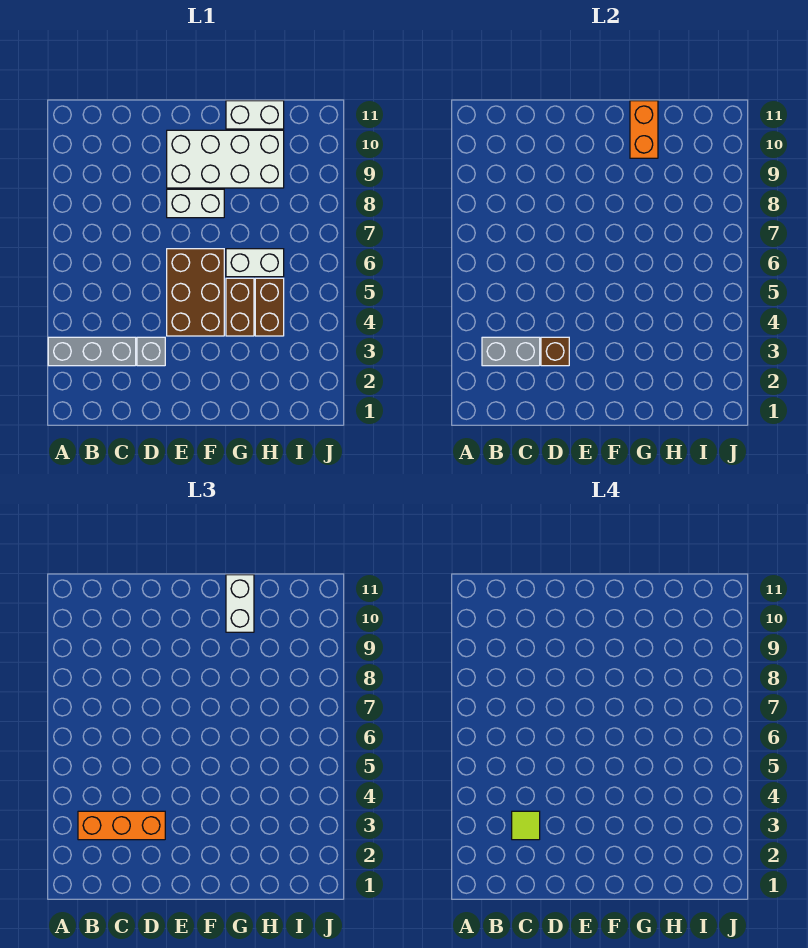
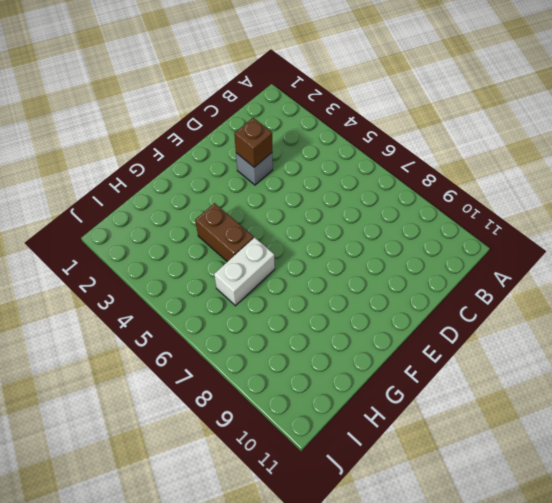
none -> grey 1x3 brick [48,337,136,366]
none -> brown 2x3 brick [167,249,224,336]
none -> white 1x2 brick [167,189,224,218]

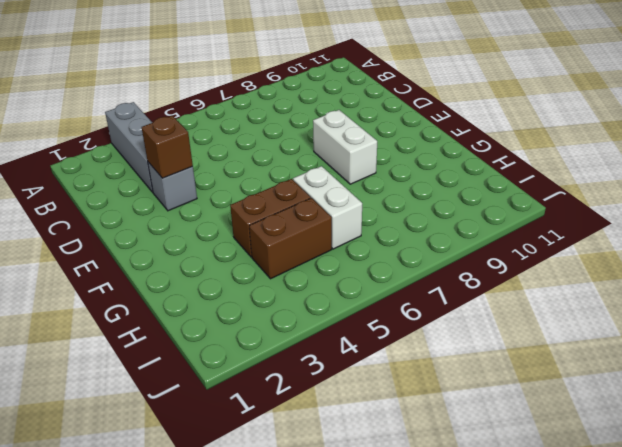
none -> brown 2x3 brick [167,249,224,336]
none -> white 2x4 brick [167,130,284,188]
none -> white 1x2 brick [226,101,284,129]

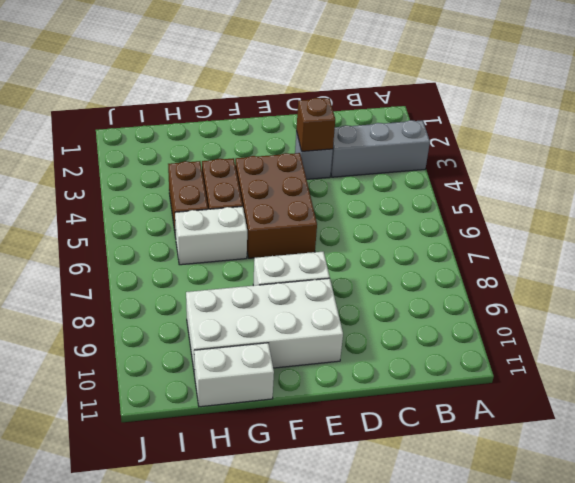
none -> grey 1x2 brick [482,337,540,366]
none -> orange 1x2 brick [630,101,658,158]
none -> orange 1x3 brick [78,811,165,840]

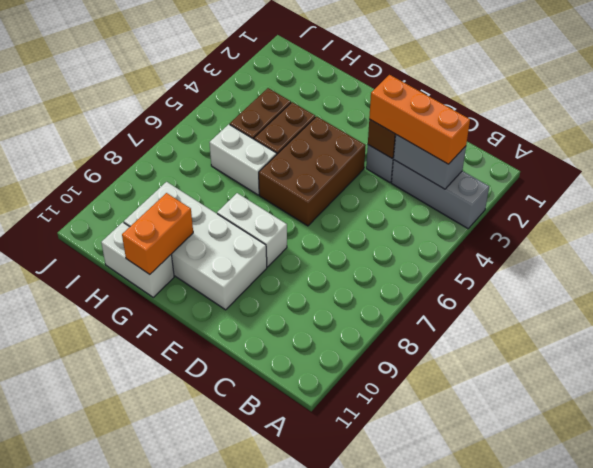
none -> white 1x2 brick [226,575,254,632]
none -> lime 1x1 tile [512,811,540,840]

